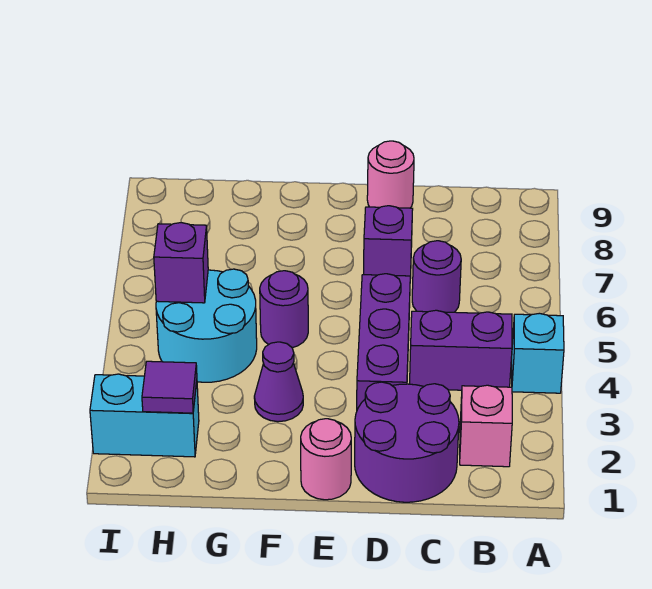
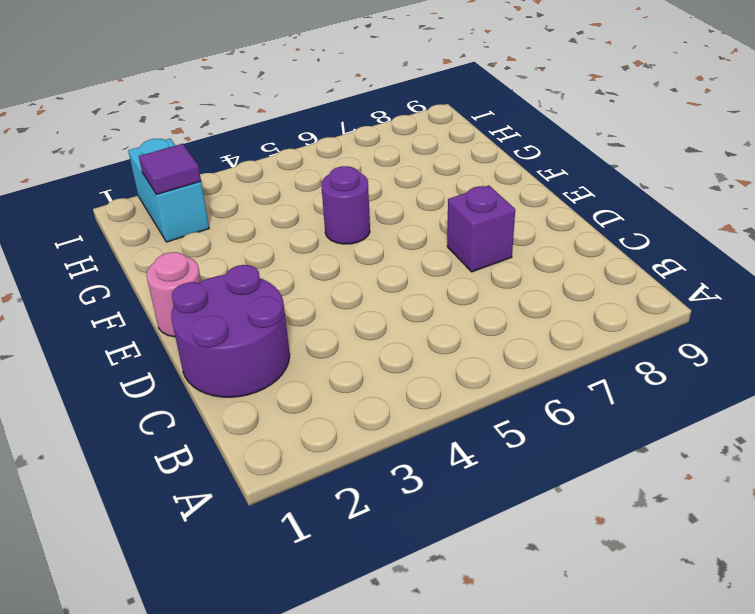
none -> cyan 1x1 brick [512,313,564,393]
none -> pink 1x1 brick [460,385,512,467]
none -> purple 1x2 brick [410,310,512,390]

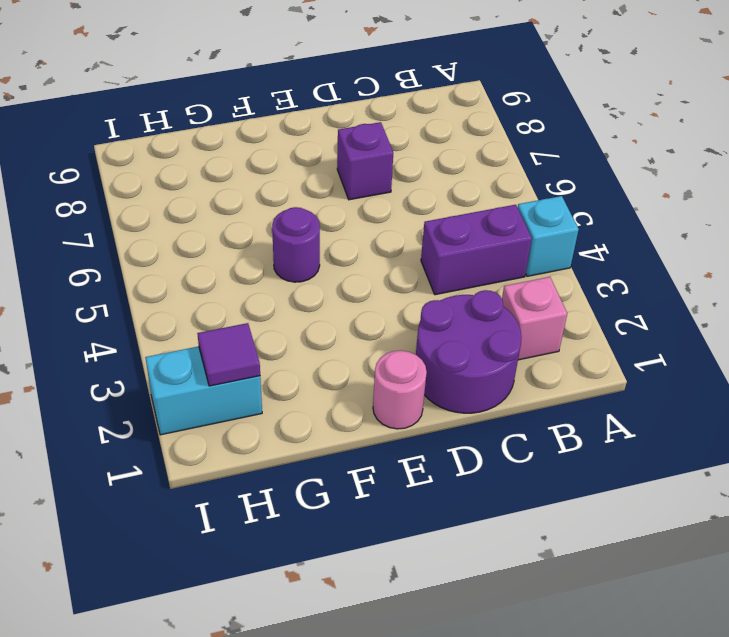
none -> purple 1x1 round brick [412,241,461,312]
none -> purple 1x3 brick [357,274,410,410]
none -> pink 1x1 round brick [367,141,414,208]

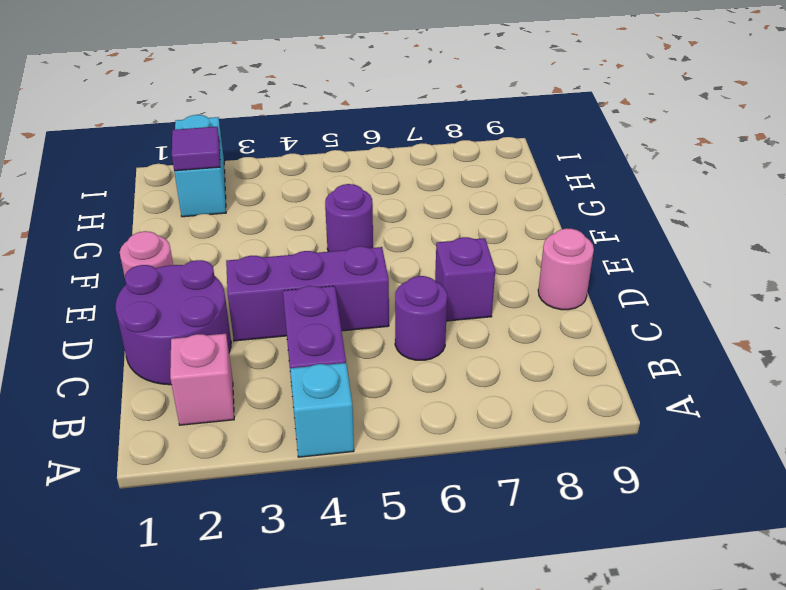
none -> purple 1x1 cone [254,342,303,422]
none -> cyan 2x2 round brick [156,269,257,382]
none -> purple 1x1 brick [154,223,208,303]

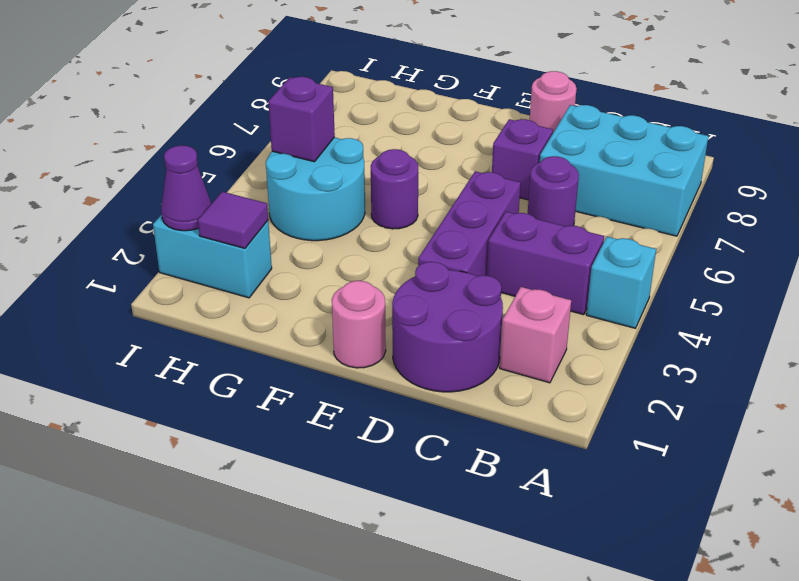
cyan 2x3 brick [540,105,708,236] -> none
purple 1x1 cone [161,145,211,231] -> purple 1x1 cone moved to [254,342,303,422]

